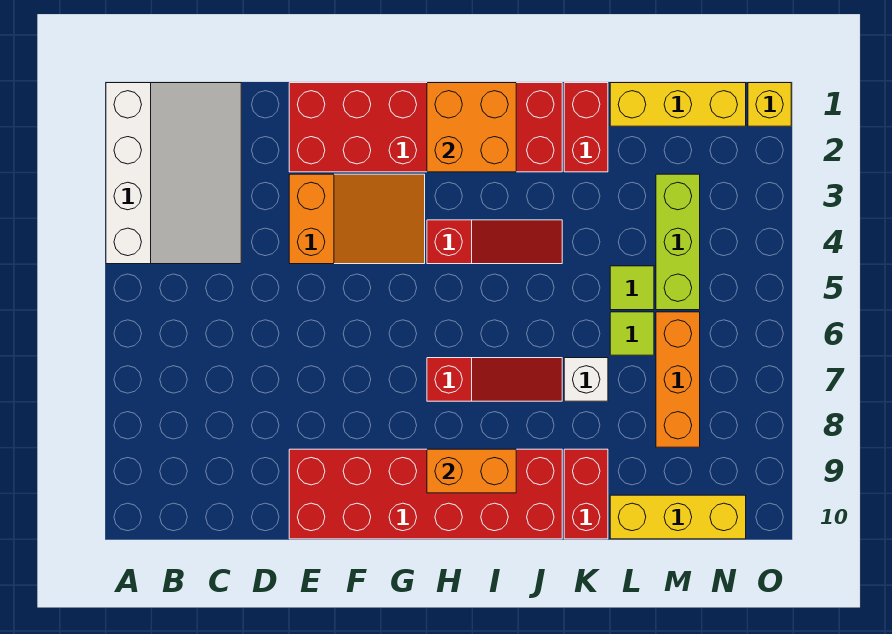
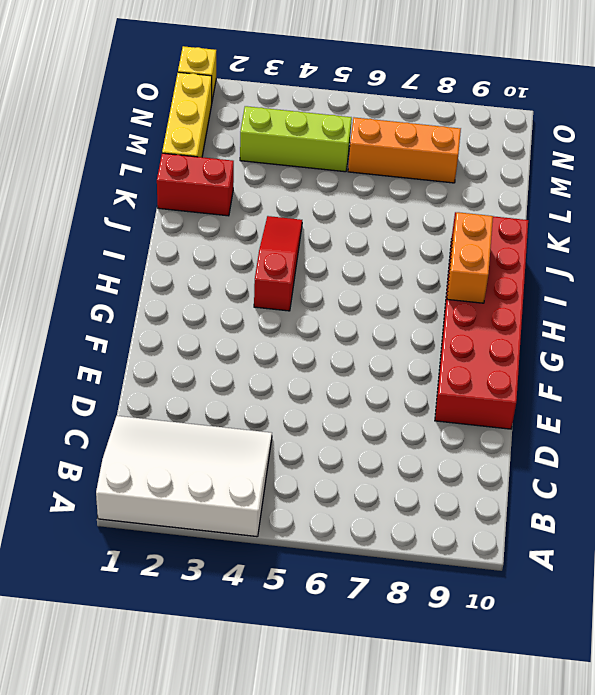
none -> red 2x6 brick [289,83,562,172]
none -> orange 2x3 slope [289,174,425,264]
none -> red 1x3 slope [427,358,562,401]

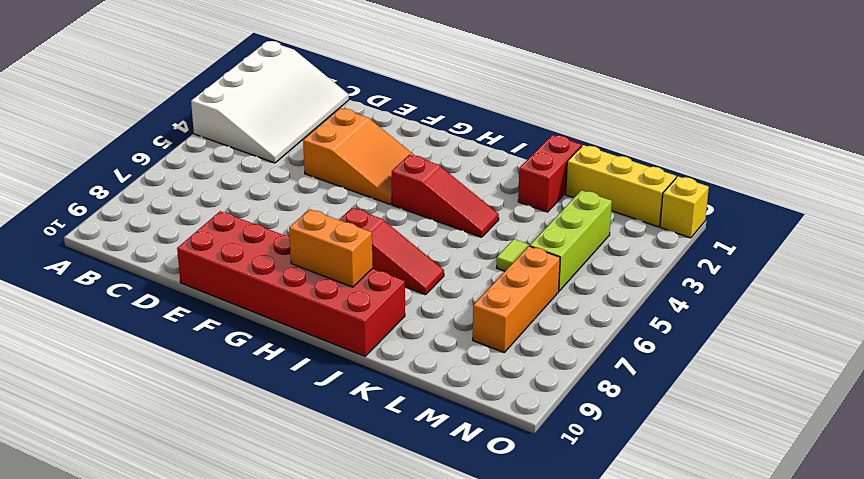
none -> red 2x6 brick [289,83,562,172]
none -> white 1x1 brick [564,358,608,401]
none -> red 1x2 brick [564,449,608,539]

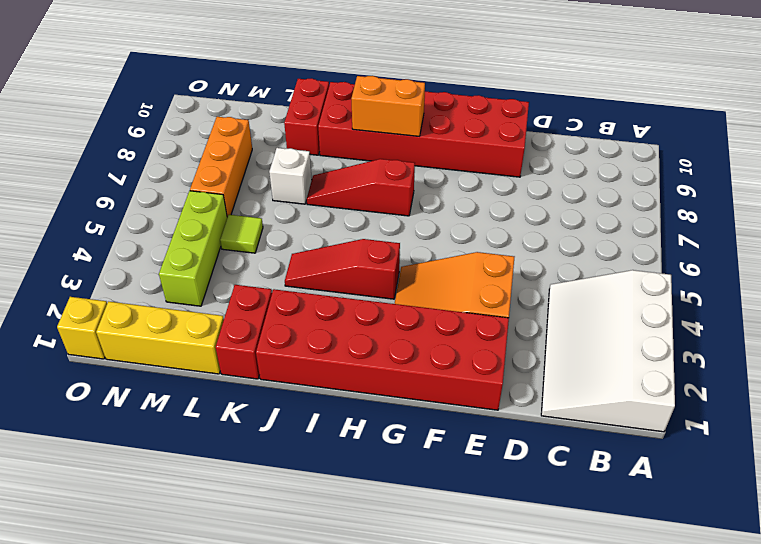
none -> lime 1x1 tile [610,312,654,355]
none -> yellow 1x3 brick [610,495,746,539]
none -> orange 2x2 brick [427,83,516,172]

